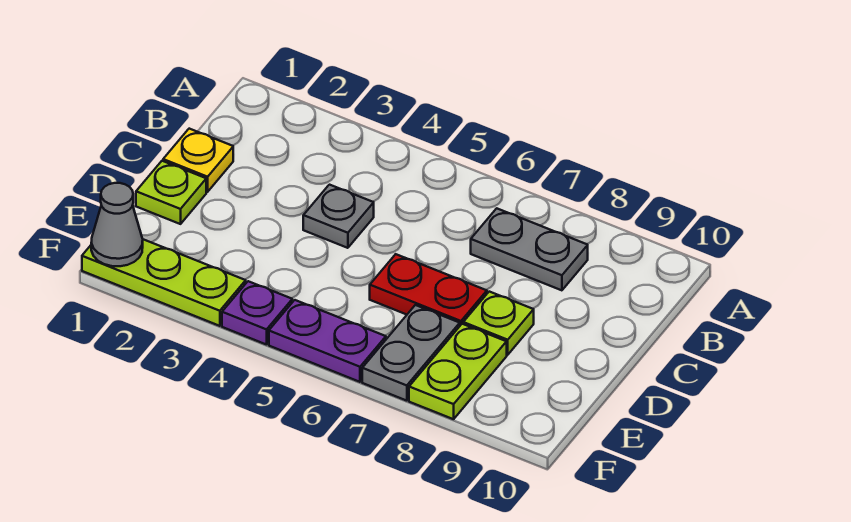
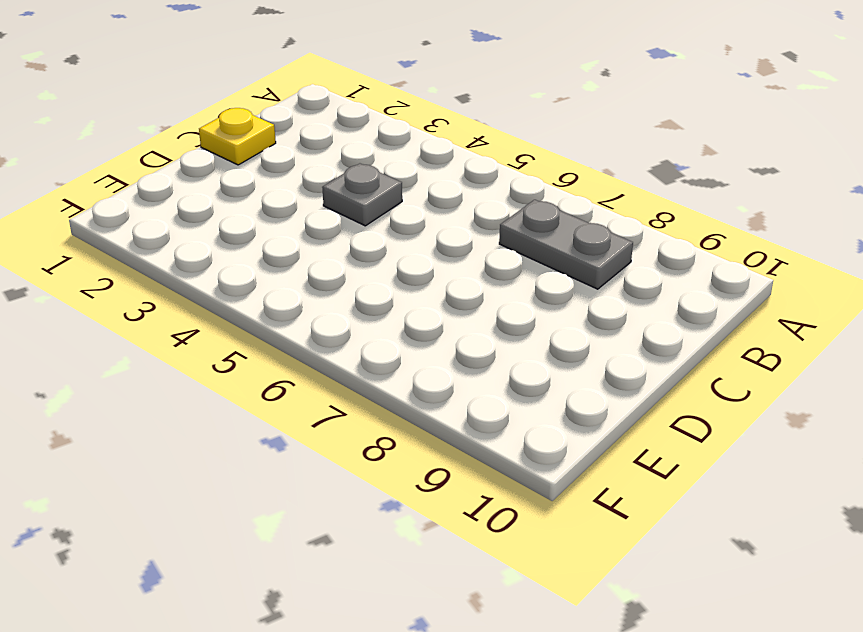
none -> lime 1x1 plate [136,161,206,224]
none -> red 1x2 plate [370,254,487,325]
none -> lime 1x1 plate [463,292,534,355]

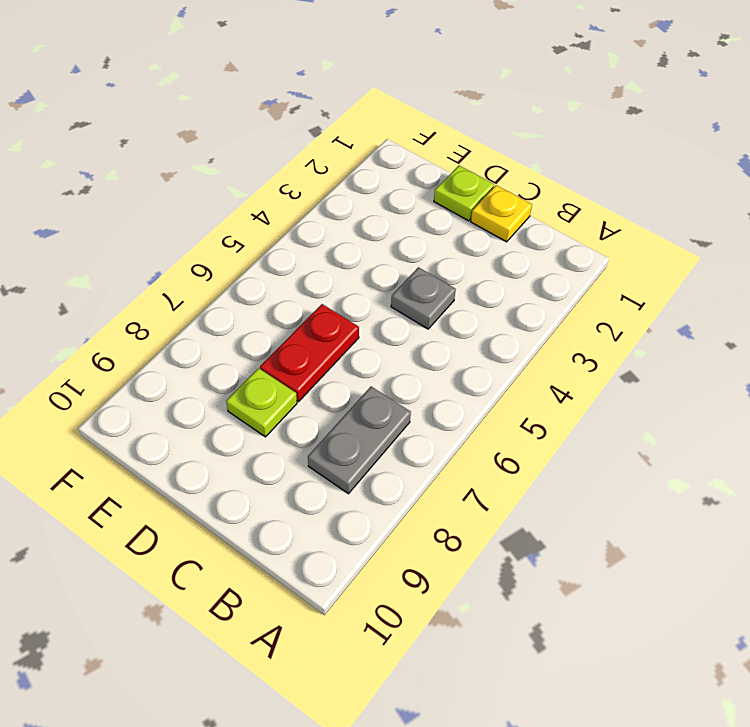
none -> grey 1x2 plate [362,305,460,401]
none -> lime 1x2 plate [409,324,507,419]
none -> lime 1x3 plate [82,239,246,326]

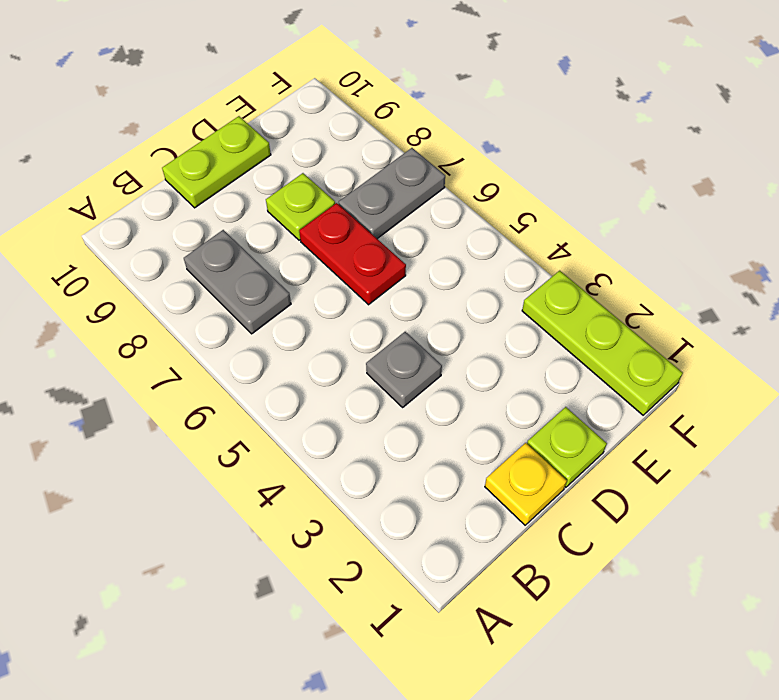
lime 1x2 plate [162,116,271,208] -> lime 1x2 plate moved to [409,324,507,419]
none -> purple 1x1 plate [222,281,292,345]
none -> purple 1x2 plate [269,300,386,382]
none -> grey 1x1 cone [91,183,143,266]

